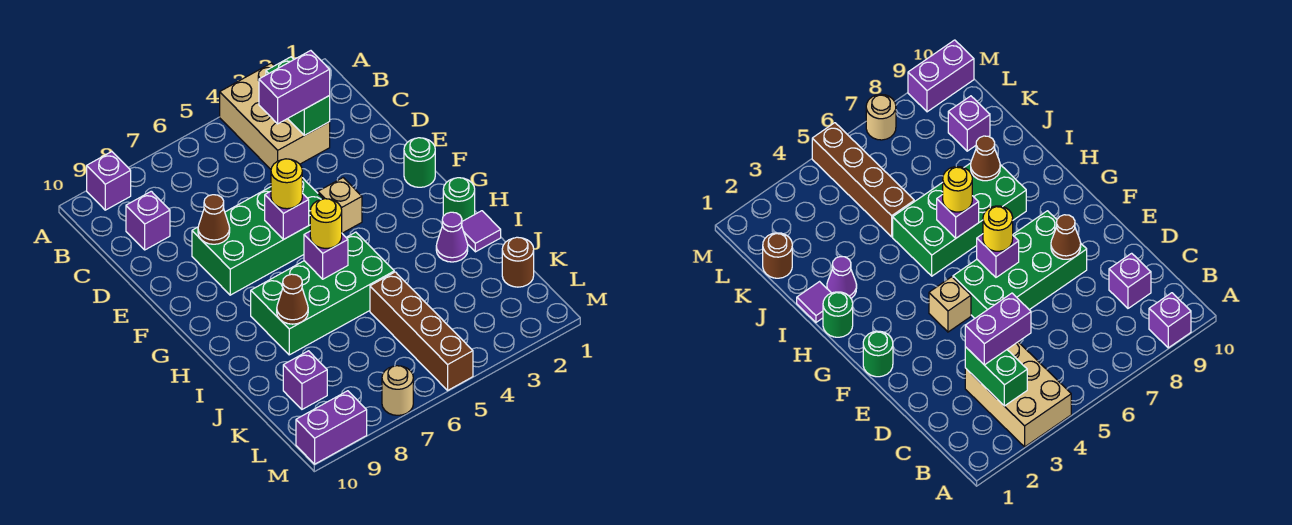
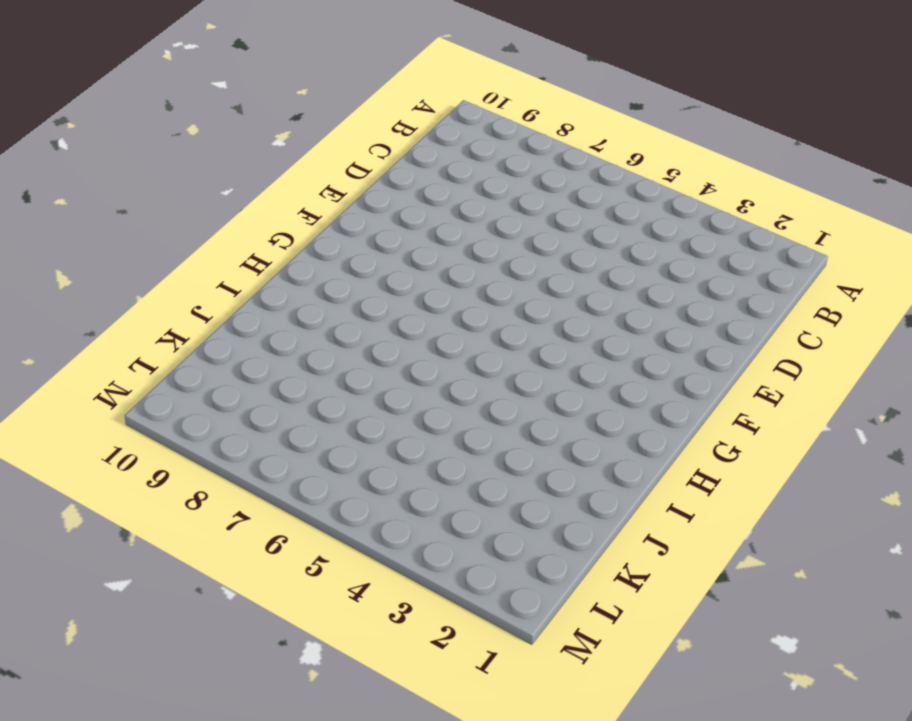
none -> tan 2x3 brick [220,63,330,169]
none -> purple 1x1 brick [87,152,131,210]
none -> purple 1x1 brick [126,191,170,250]

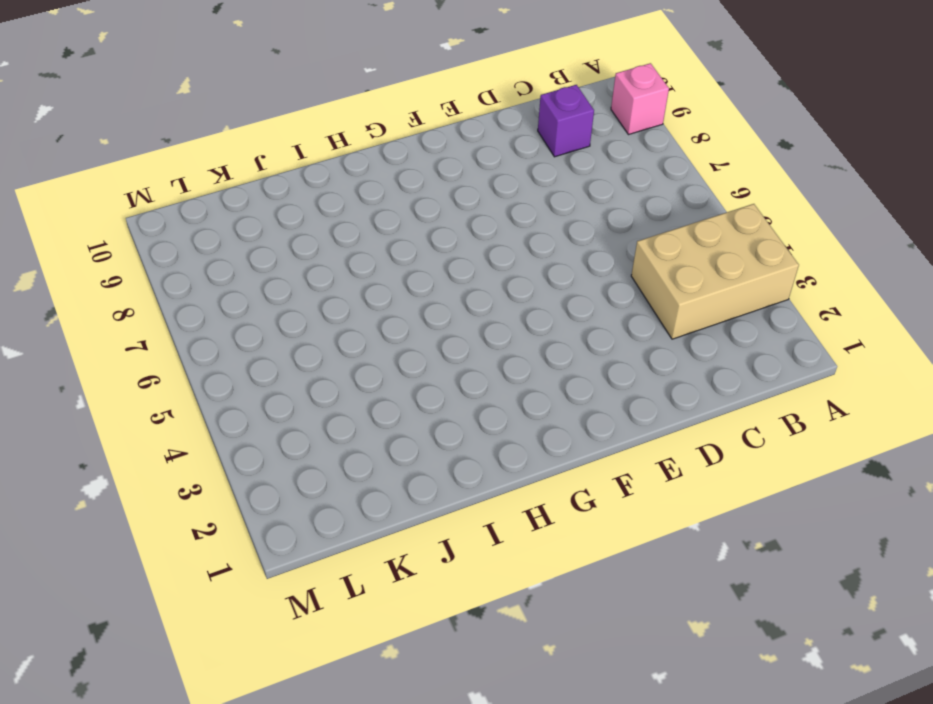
pink 1x1 brick [611,63,669,135] -> purple 1x1 brick [87,152,131,210]
none -> green 2x4 brick [192,178,323,295]
none -> green 1x1 round brick [404,138,435,187]
none -> tan 1x1 brick [318,178,362,233]

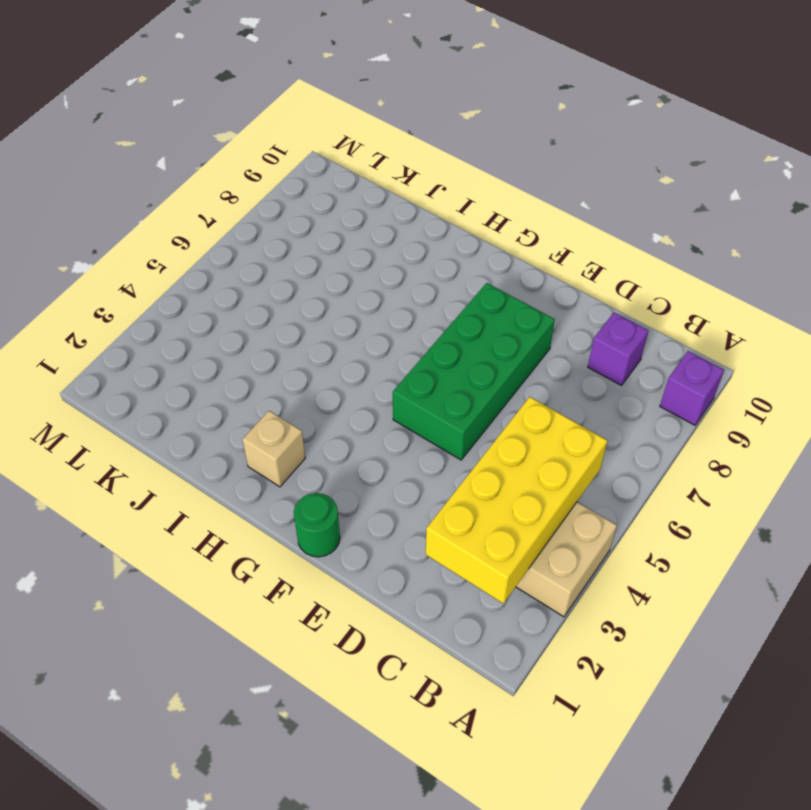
yellow 2x4 brick [426,397,608,604] -> green 1x2 brick [266,57,330,135]
tan 1x1 brick [242,411,305,487] -> tan 1x1 brick moved to [318,178,362,233]
none -> green 1x1 round brick [443,178,475,221]
none -> green 2x4 brick [251,232,394,355]
none -> purple 1x1 tile [462,211,501,252]

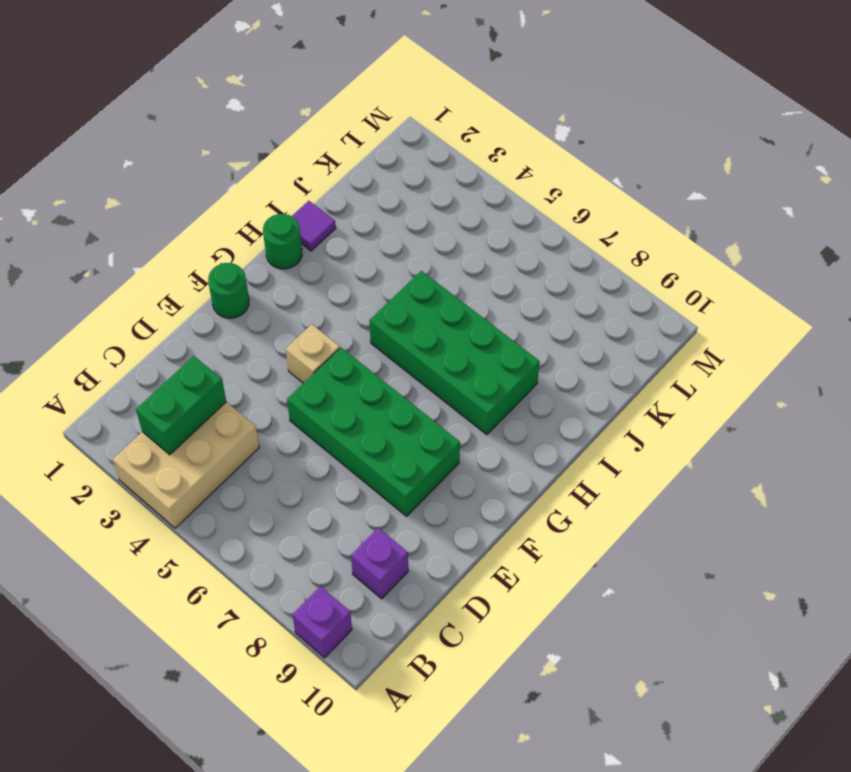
none -> purple 1x1 cone [436,212,468,262]
none -> brown 1x4 brick [370,272,473,390]
none -> brown 1x1 round brick [502,237,534,287]

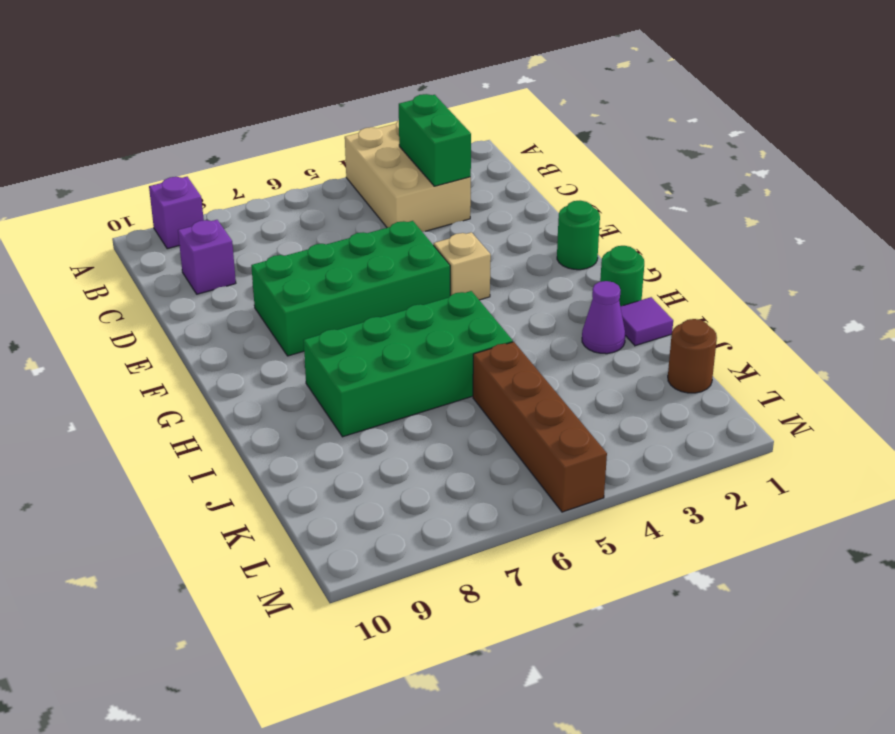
none -> purple 1x1 brick [283,351,327,409]
none -> tan 1x1 round brick [382,366,413,415]
none -> purple 1x2 brick [296,391,367,464]

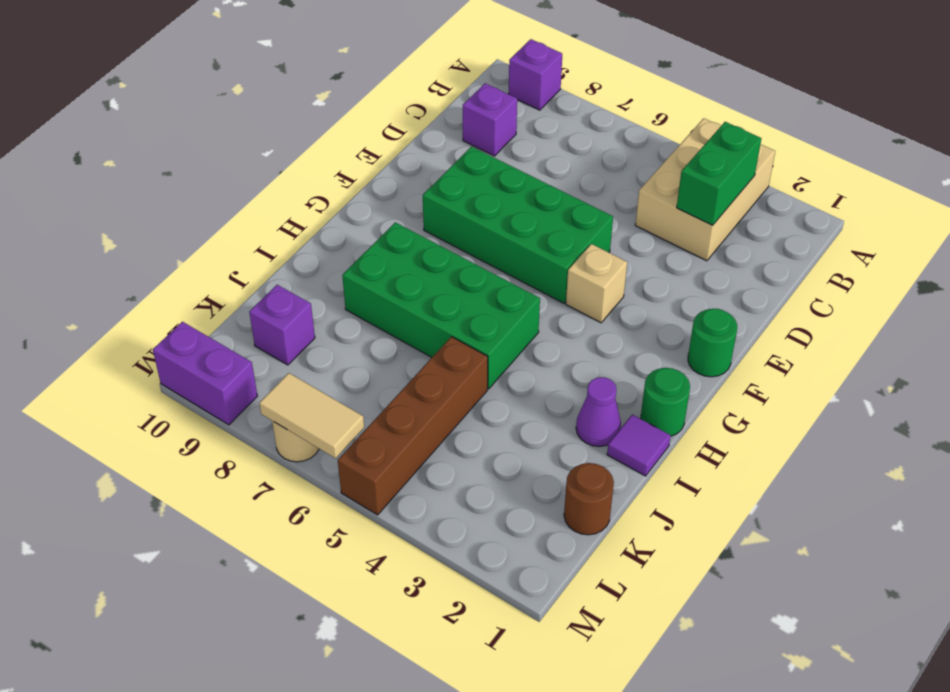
tan 1x2 tile [259,373,364,458] -> none
none -> brown 1x1 cone [198,195,230,244]
none -> purple 1x1 brick [265,191,309,240]
none -> purple 1x1 brick [304,231,348,279]

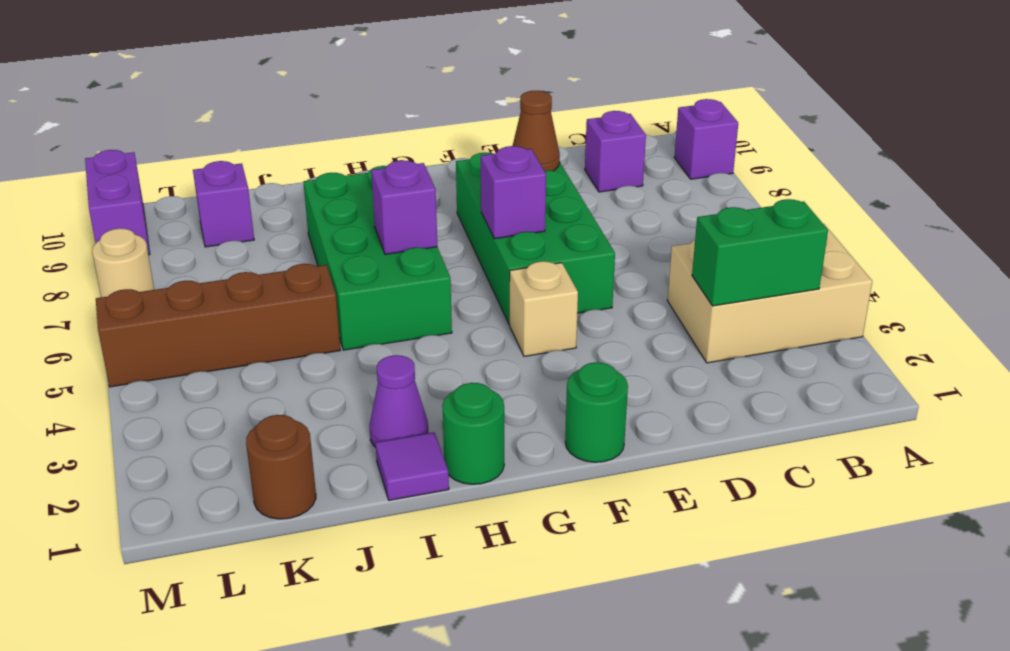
none -> brown 1x1 cone [277,274,308,324]
none -> purple 1x2 brick [259,51,330,124]
none -> yellow 1x1 round brick [271,159,302,209]

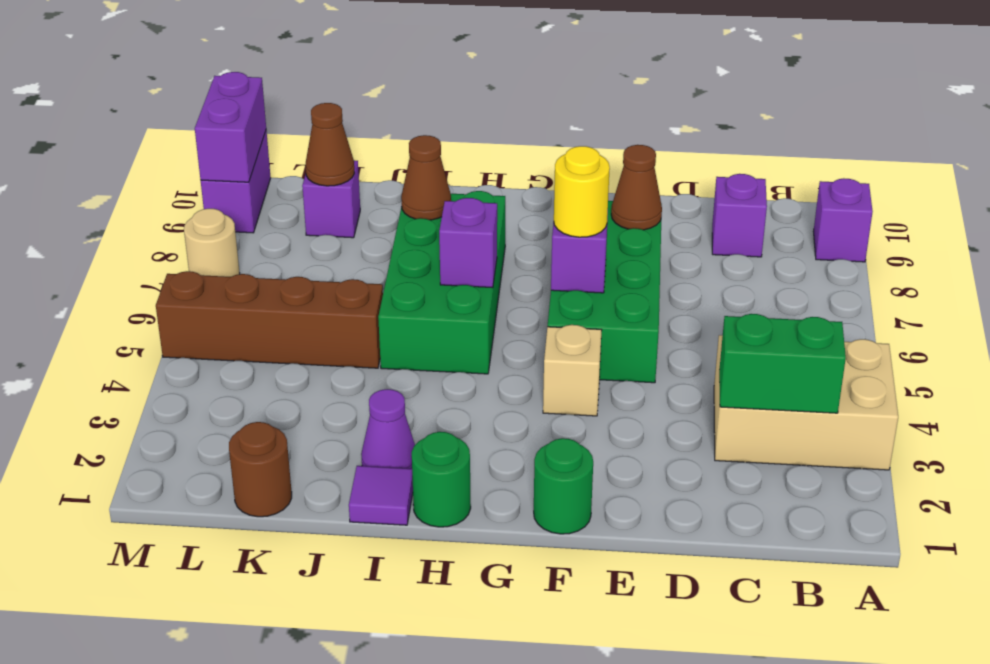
brown 1x1 cone [306,103,354,186] -> none
purple 1x2 brick [195,72,266,182] -> purple 1x2 brick moved to [259,51,330,124]
none -> yellow 1x1 round brick [310,199,342,248]

